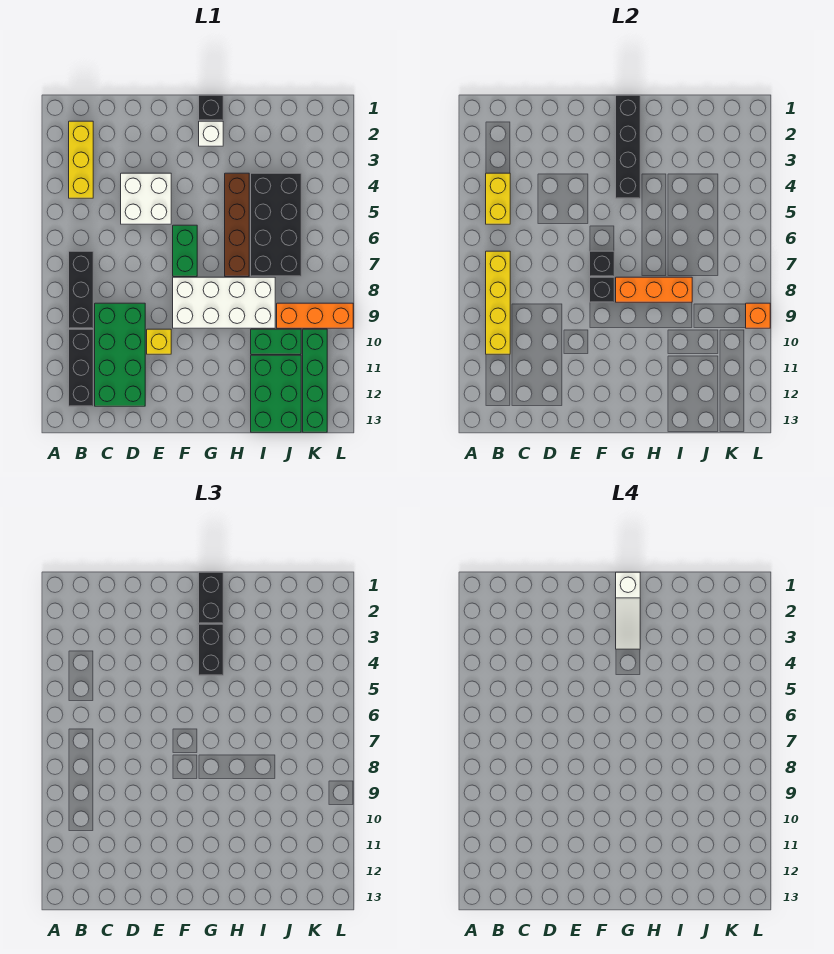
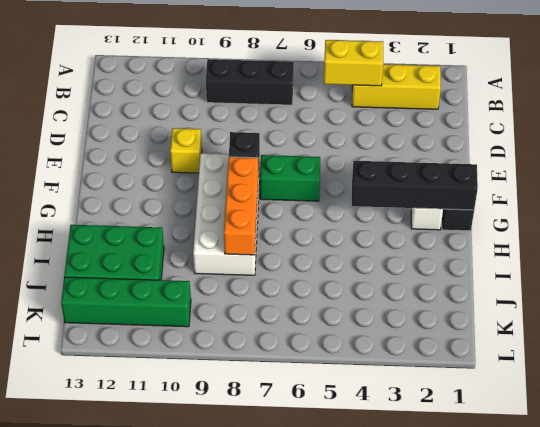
none -> black 1x3 brick [69,329,93,406]
none -> green 2x4 brick [95,303,145,406]
none -> white 2x2 brick [121,173,171,224]

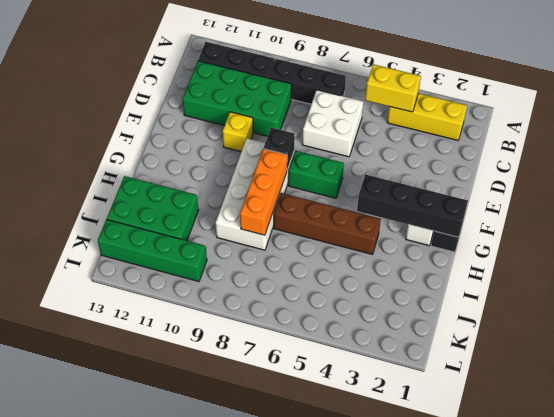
white 2x2 brick [302,90,363,157] -> white 2x2 brick moved to [121,173,171,224]
none -> black 2x4 brick [251,173,301,276]
none -> green 1x2 brick [251,329,301,354]
none -> orange 1x3 brick [277,303,353,328]

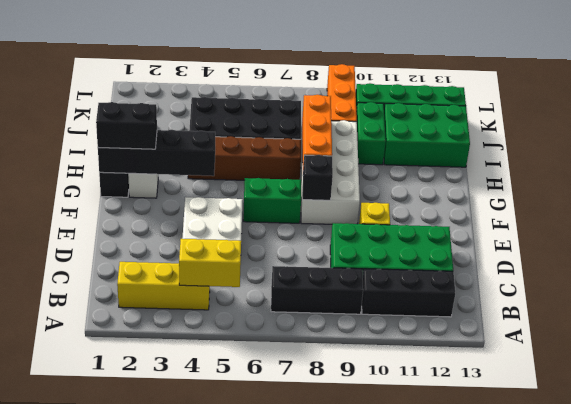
none -> yellow 1x4 brick [486,251,510,354]
none -> black 1x1 brick [590,251,614,276]
none -> orange 1x1 brick [746,303,770,328]

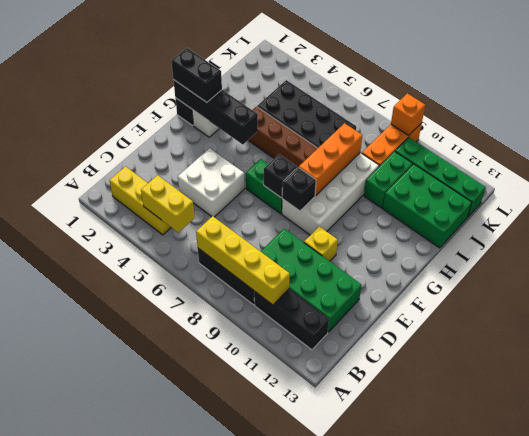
none -> black 1x2 brick [199,624,223,675]
none -> white 1x3 slope [616,572,640,649]

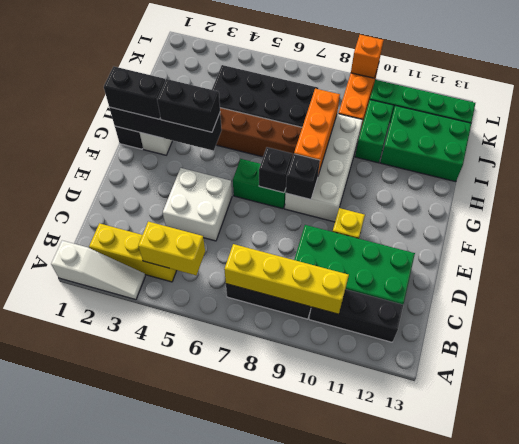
white 1x3 slope [51,241,145,300] -> white 1x3 slope moved to [616,572,640,649]

